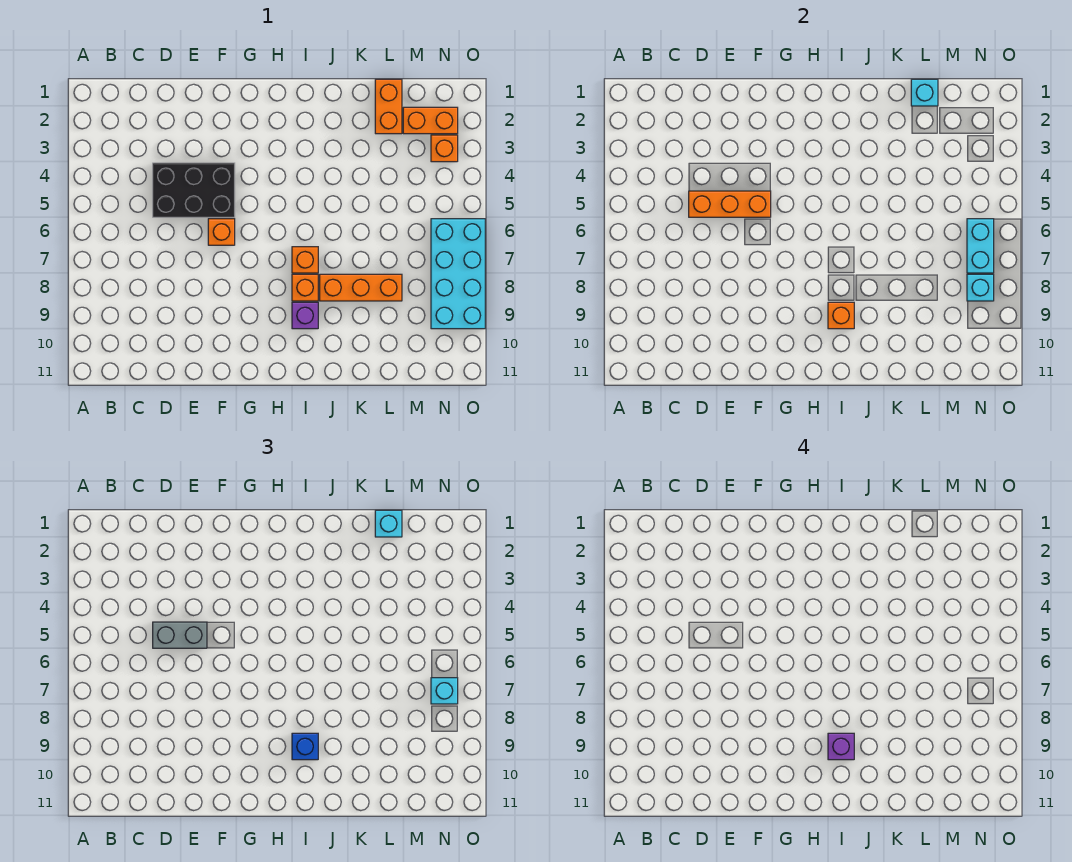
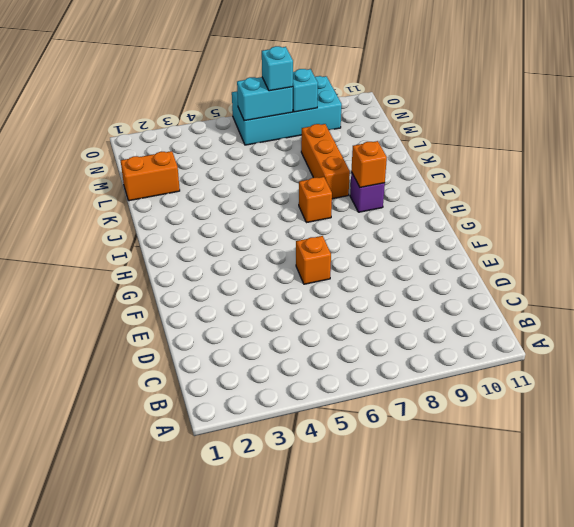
none -> black 2x3 brick [153,163,235,217]
none -> orange 1x1 brick [292,274,318,301]
none -> orange 1x2 brick [403,107,458,134]

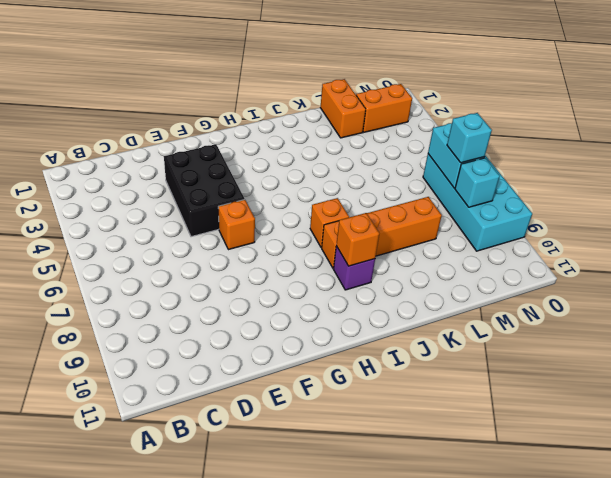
black 2x3 brick [164,144,245,237] -> black 2x3 brick turned to [153,163,235,217]
none -> orange 1x1 brick [431,135,458,162]
none -> orange 1x3 brick [689,191,771,217]
none -> cyan 1x1 brick [911,79,938,106]

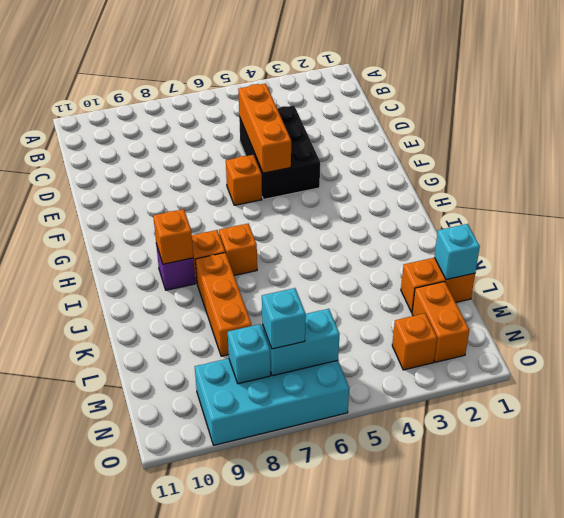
none -> grey 1x2 brick [153,622,207,648]
none -> blue 1x1 brick [292,733,318,760]
none -> cyan 1x1 brick [375,510,402,537]

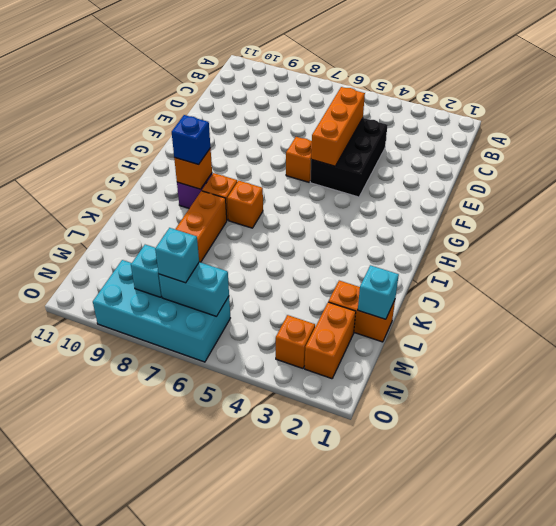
none -> grey 1x2 brick [153,622,207,648]
none -> cyan 1x1 brick [375,510,402,537]
none -> purple 1x1 brick [828,733,854,760]

